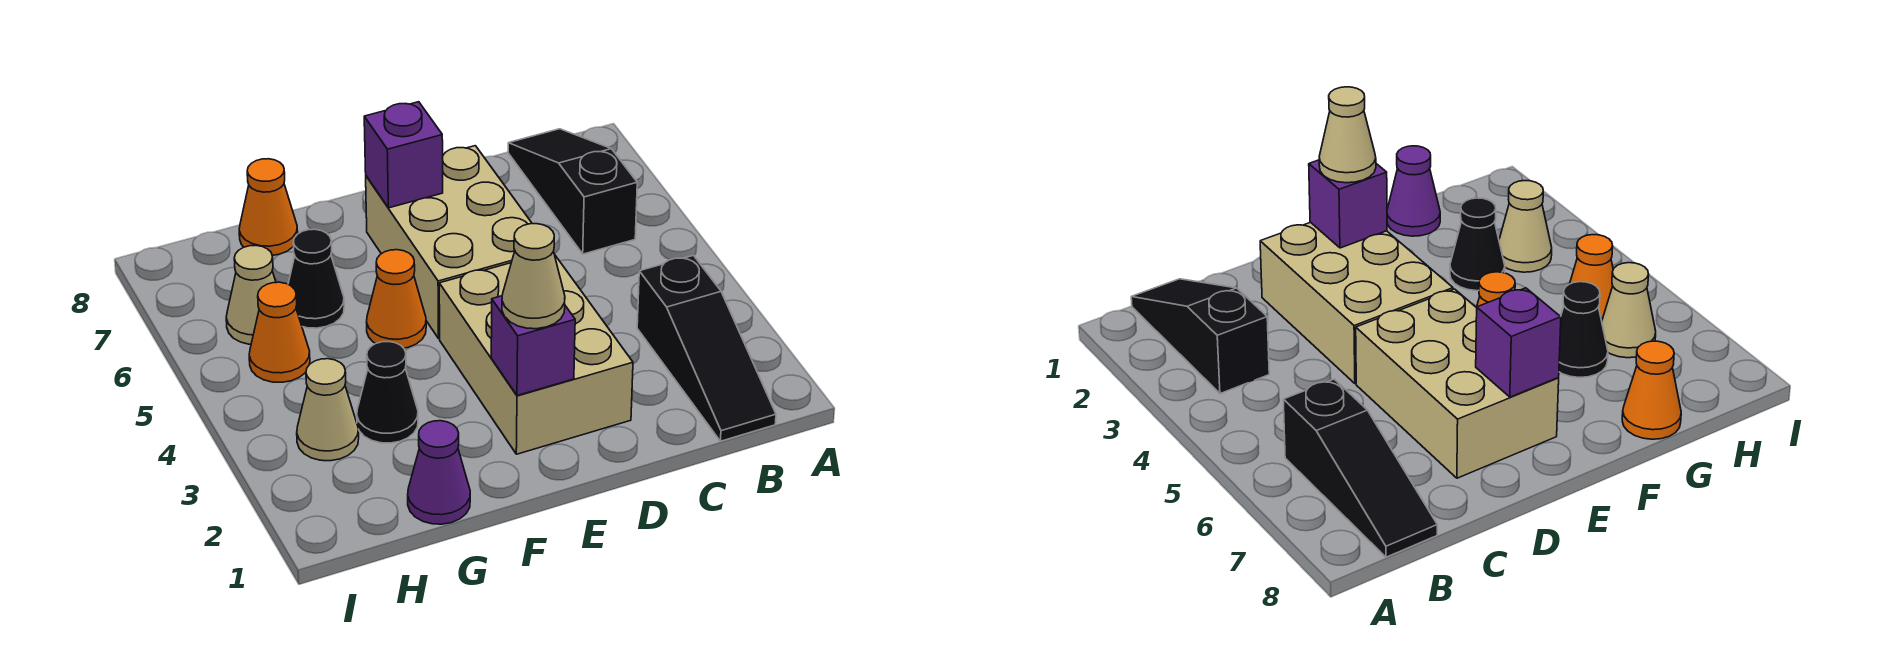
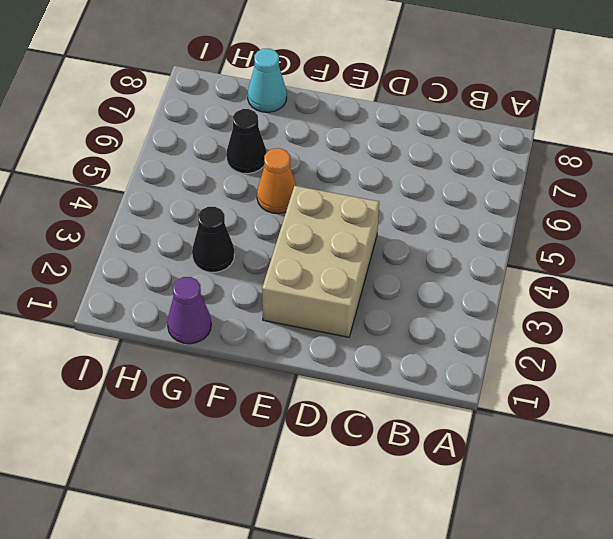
cyan 1x1 cone [248,49,287,112] -> orange 1x1 cone [239,159,298,255]
none -> black 1x3 slope [637,255,776,441]
none -> black 1x3 slope [508,129,637,254]
none -> tan 2x3 brick [366,146,532,338]

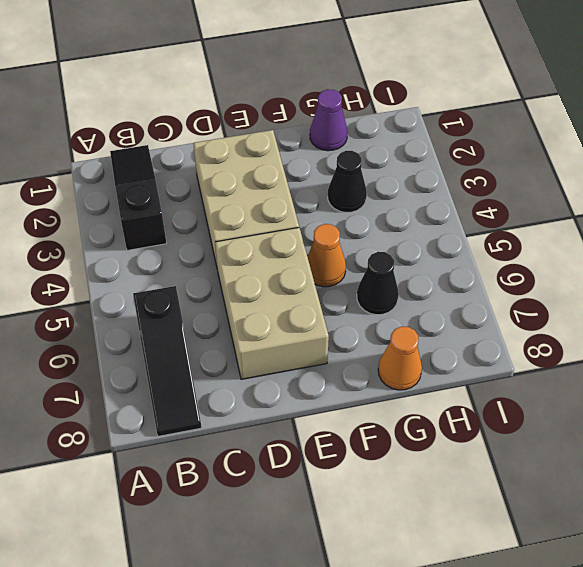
none -> tan 1x1 cone [297,359,359,461]
none -> orange 1x1 cone [249,282,310,382]
none -> tan 1x1 cone [226,246,276,344]

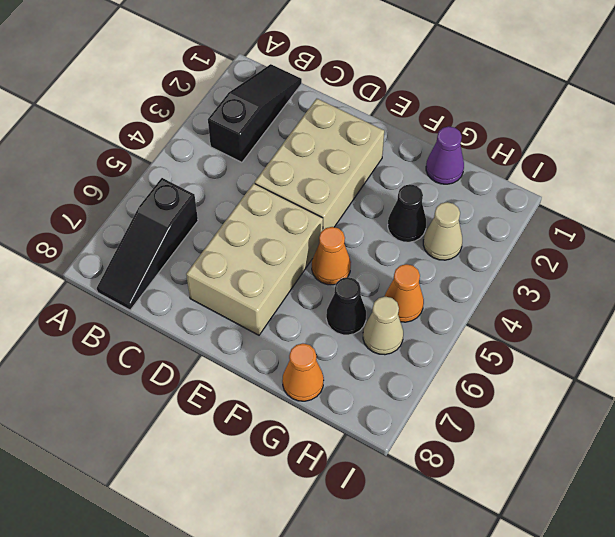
none -> purple 1x1 brick [491,296,575,396]
none -> purple 1x1 brick [364,102,443,208]
none -> tan 1x1 cone [502,224,565,329]

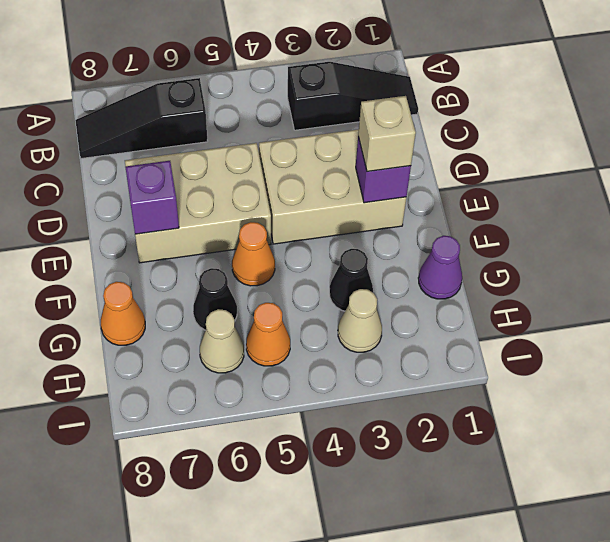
tan 1x1 brick [358,96,416,172] -> tan 1x1 cone [502,224,565,329]

